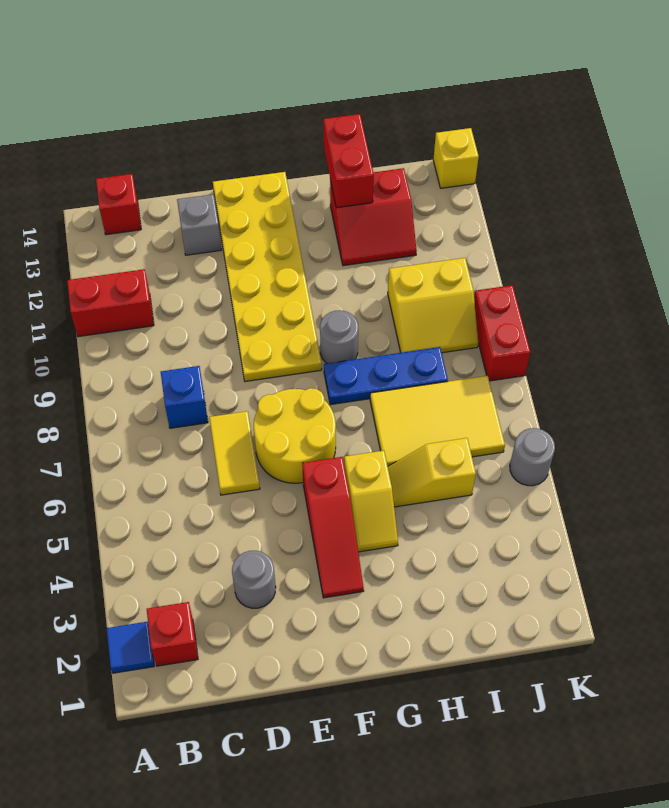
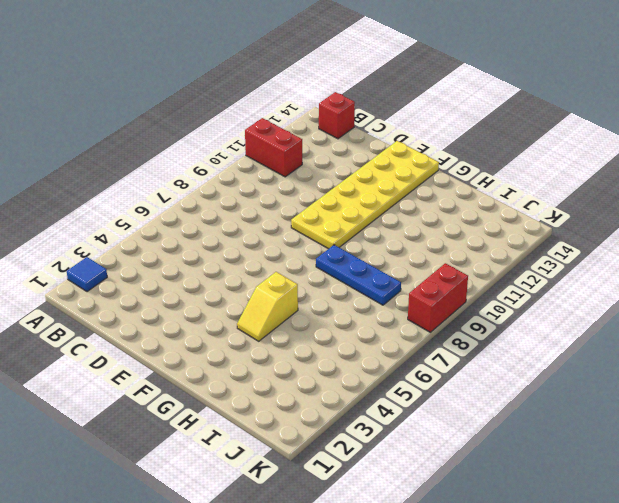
none -> red 1x1 brick [147,602,198,666]
none -> blue 1x1 brick [161,366,208,428]
none -> grey 1x1 round brick [232,551,276,608]

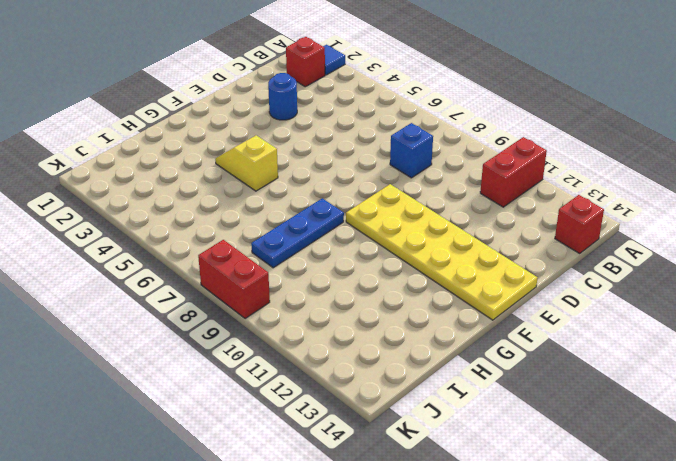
blue 1x1 round brick [268,73,297,120] -> grey 1x1 round brick [232,551,276,608]
none -> yellow 1x2 tile [209,411,260,495]
none -> grey 1x1 brick [177,194,221,255]
none -> yellow 2x2 round brick [254,388,336,483]

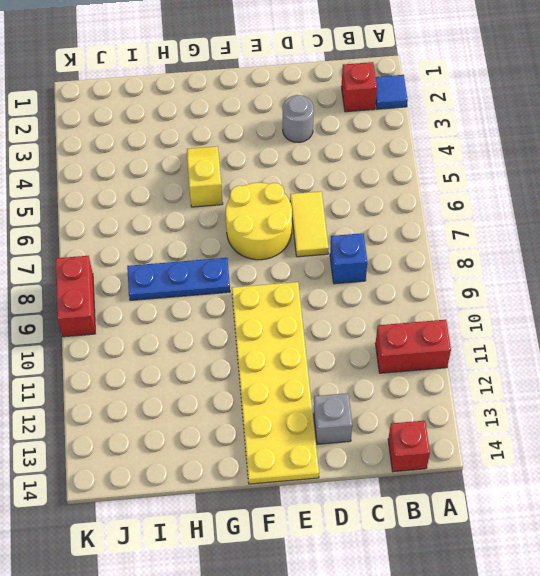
none -> red 1x3 slope [302,457,364,598]
none -> grey 1x1 round brick [320,311,358,363]
none -> yellow 1x2 slope [388,438,476,507]

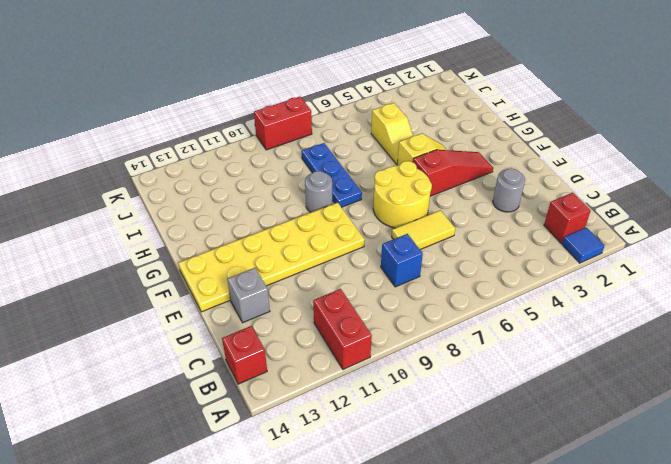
none -> yellow 2x3 tile [370,376,505,466]
none -> red 2x2 slope [330,168,417,266]
none -> yellow 2x2 slope [388,258,478,353]

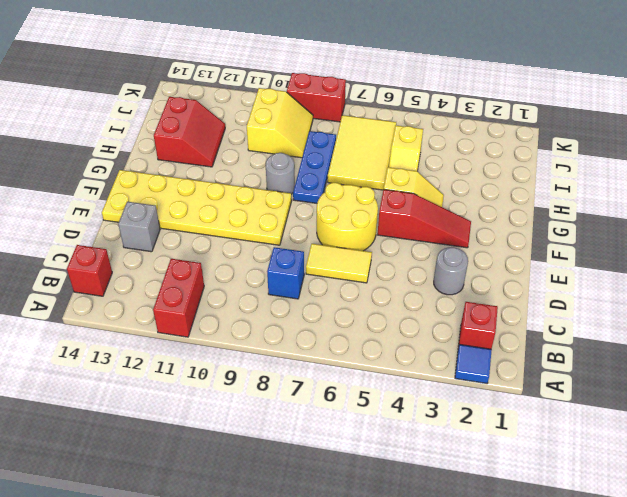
none -> grey 1x1 round brick [510,428,555,486]
none -> yellow 1x1 brick [433,128,479,188]
none -> red 1x2 brick [324,114,374,208]

